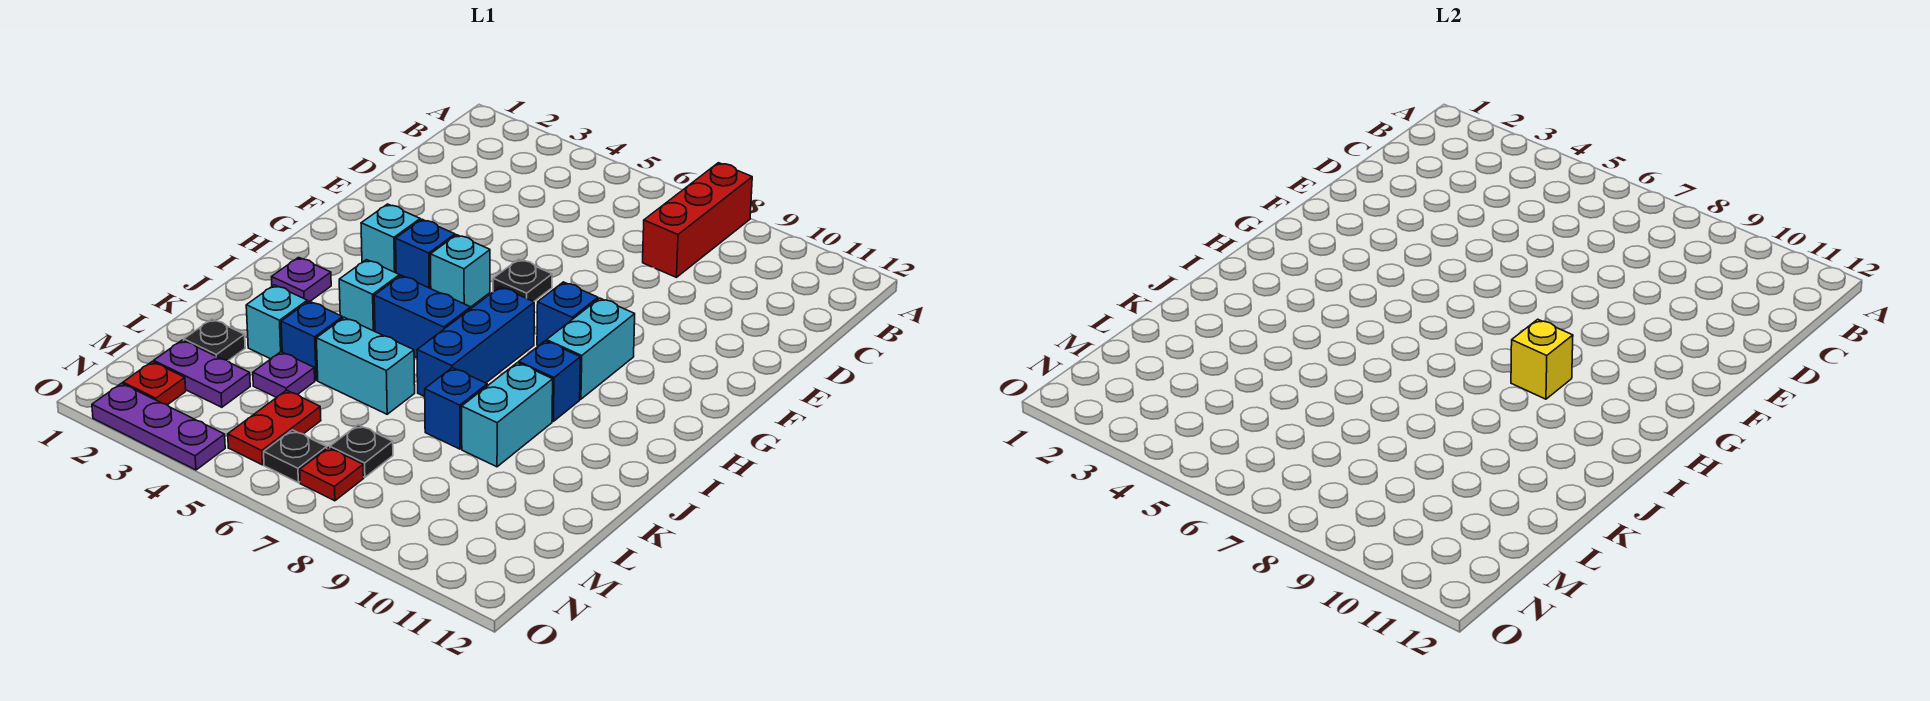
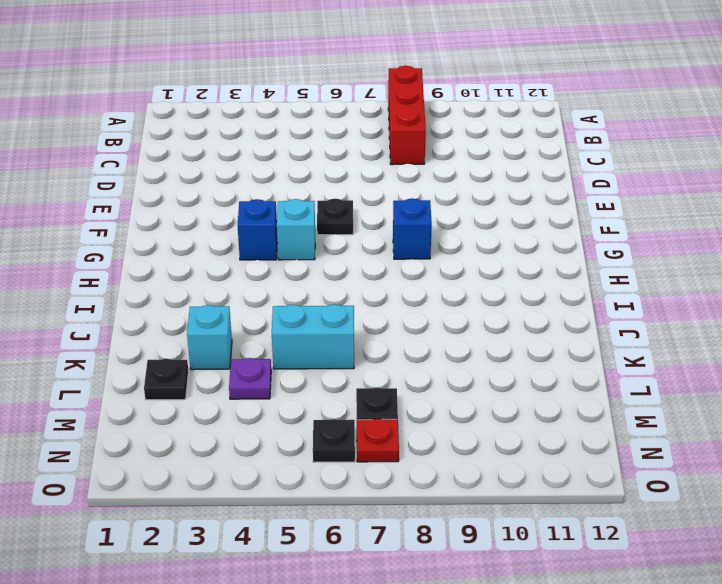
none -> cyan 1x1 brick [361,204,420,273]
none -> cyan 1x2 brick [547,298,635,399]
none -> blue 1x3 brick [417,287,534,397]

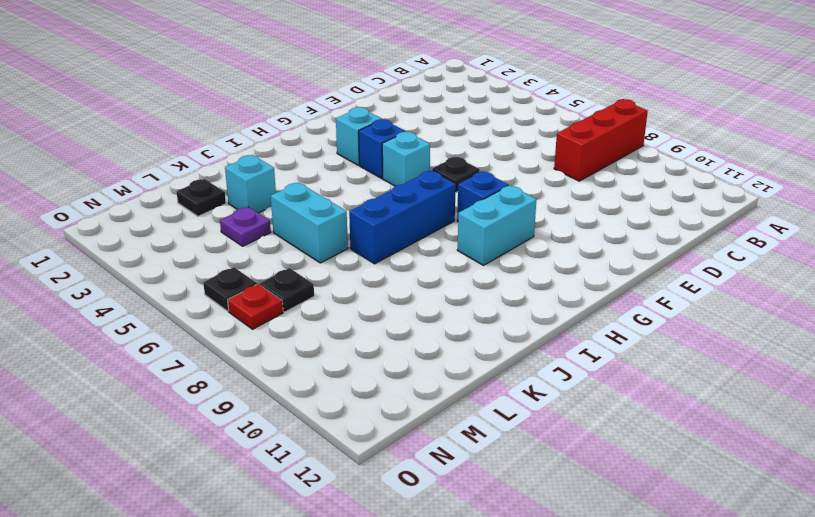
none -> purple 1x1 plate [272,257,331,302]
none -> cyan 1x1 brick [339,260,400,331]
none -> blue 1x2 brick [374,275,471,358]

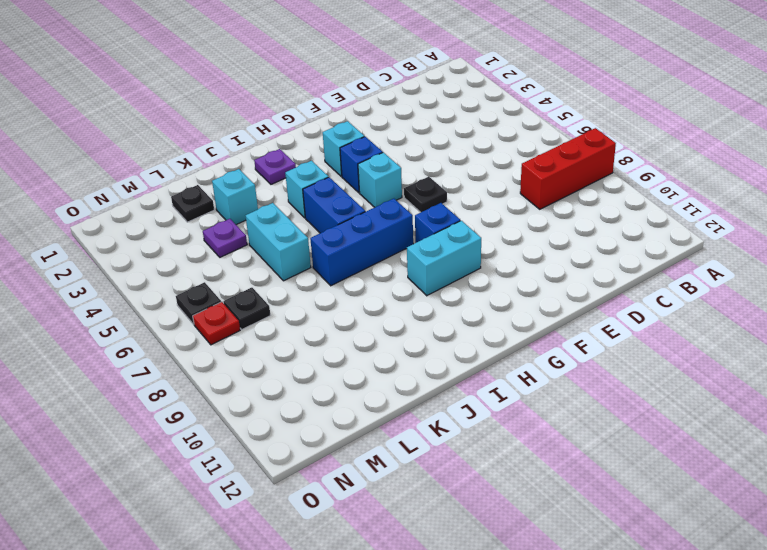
none -> blue 1x1 brick [519,341,580,421]
none -> cyan 1x2 brick [462,363,553,467]
none -> blue 1x1 brick [281,301,343,380]

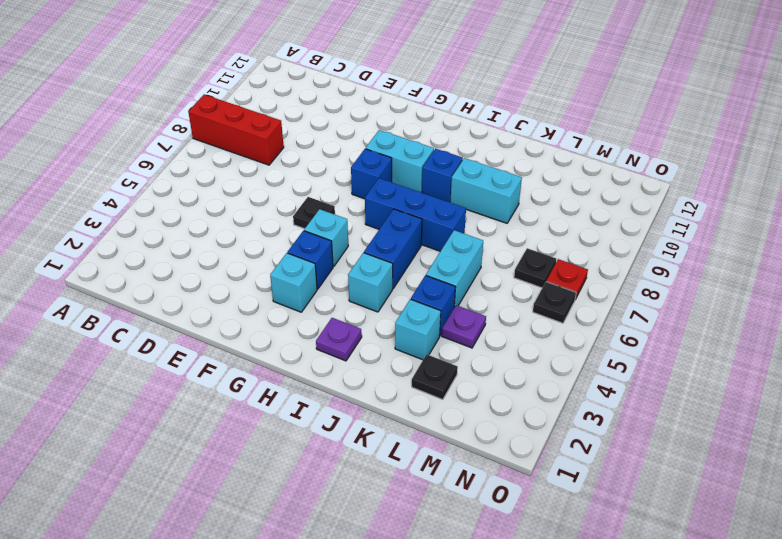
none -> blue 1x1 brick [425,368,487,449]
none -> purple 1x2 plate [154,340,250,407]
none -> red 1x2 plate [228,390,321,465]

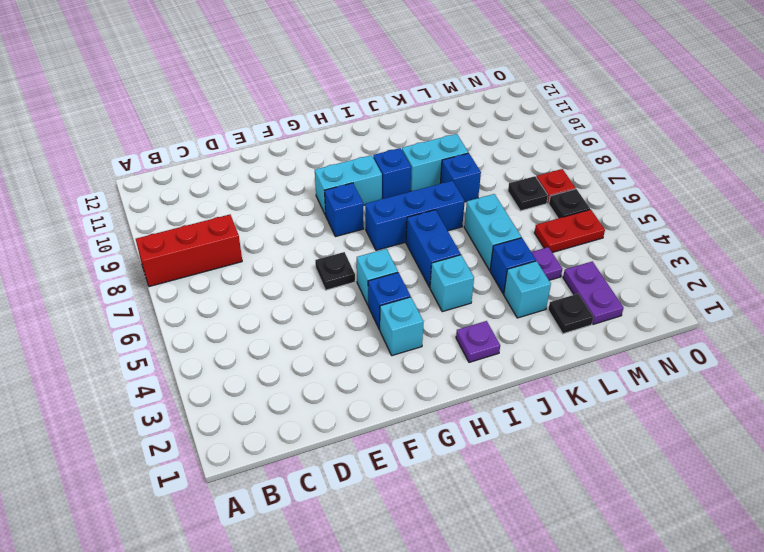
none -> red 1x1 plate [123,362,186,405]
none -> purple 1x3 plate [92,383,225,470]
none -> yellow 1x1 brick [1511,319,1573,399]

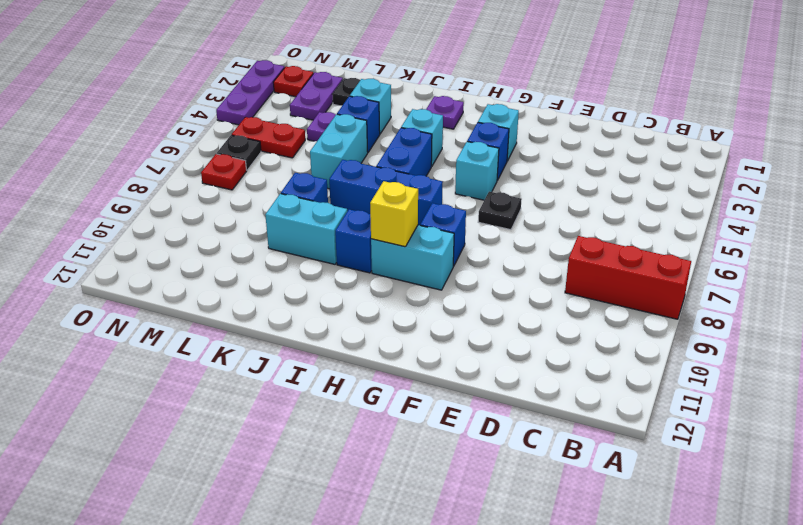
none -> black 1x1 plate [330,425,393,477]

